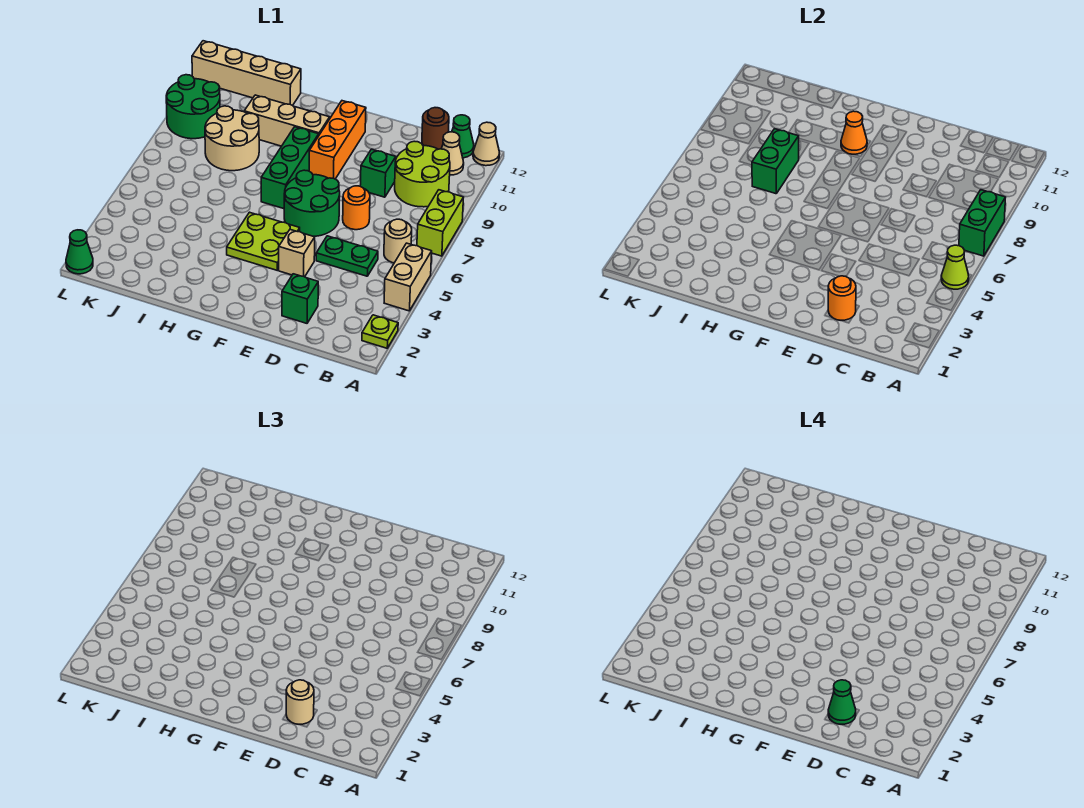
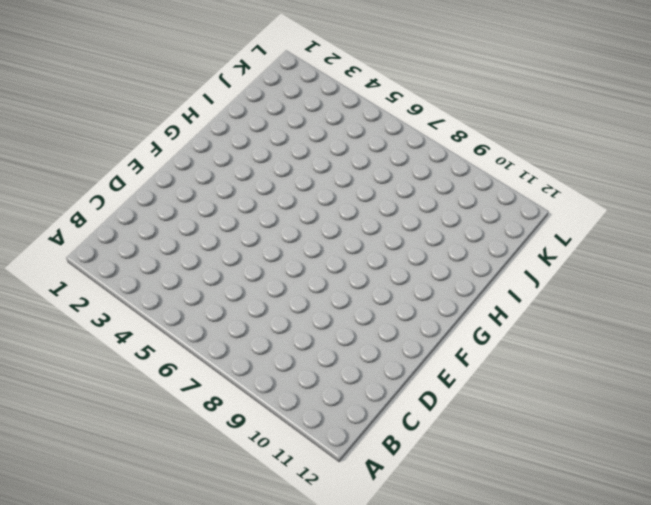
none -> lime 1x1 plate [362,315,398,348]
none -> tan 1x2 brick [384,243,432,311]
none -> lime 1x2 brick [417,190,464,256]
none -> tan 1x1 cone [473,122,500,166]

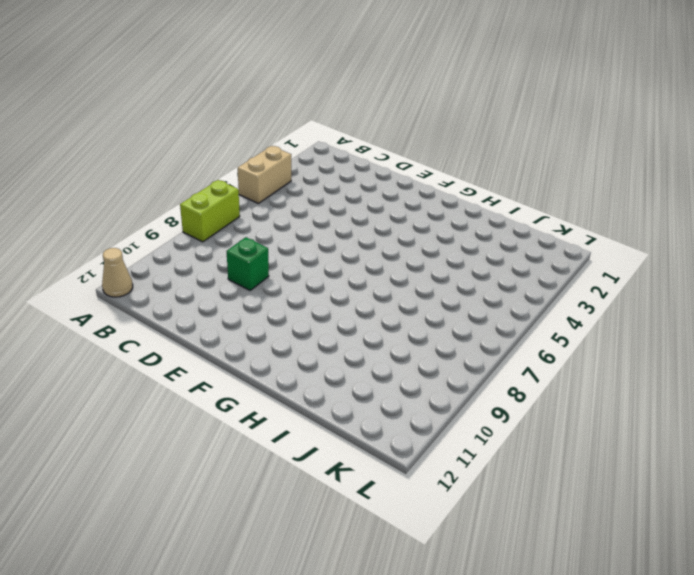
none -> lime 1x1 plate [362,315,398,348]
none -> tan 1x1 round brick [384,219,412,263]
none -> lime 2x2 round brick [395,141,450,207]
none -> tan 1x1 cone [441,132,464,175]

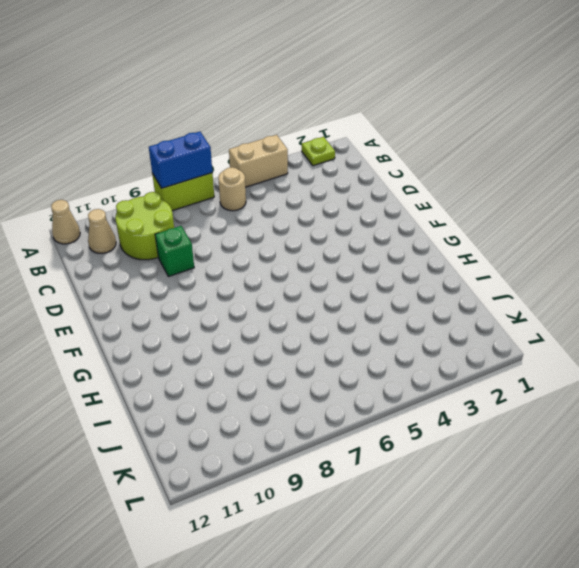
blue 1x2 brick [149,132,212,188] -> green 1x2 brick [959,190,1006,256]
none -> green 1x1 cone [452,115,474,158]
none -> green 1x2 plate [316,236,378,276]
none -> brown 1x1 round brick [422,108,449,149]
none -> green 1x1 brick [282,274,318,323]

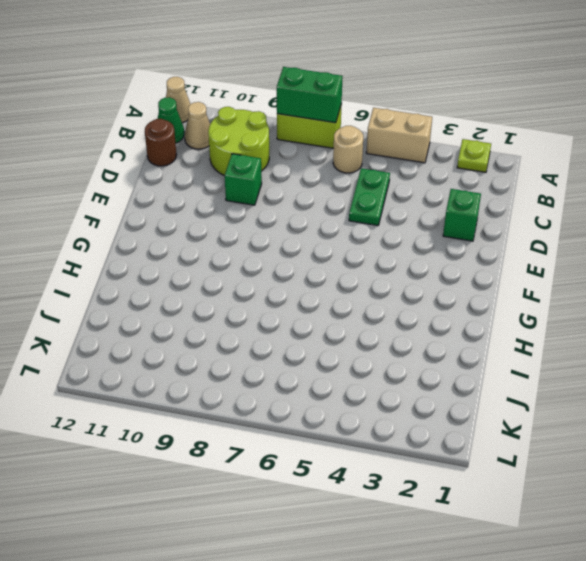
none -> orange 1x1 round brick [343,186,370,230]
none -> tan 1x1 brick [279,230,315,277]
none -> green 2x2 round brick [284,170,340,236]
none -> lime 2x2 plate [227,212,300,270]

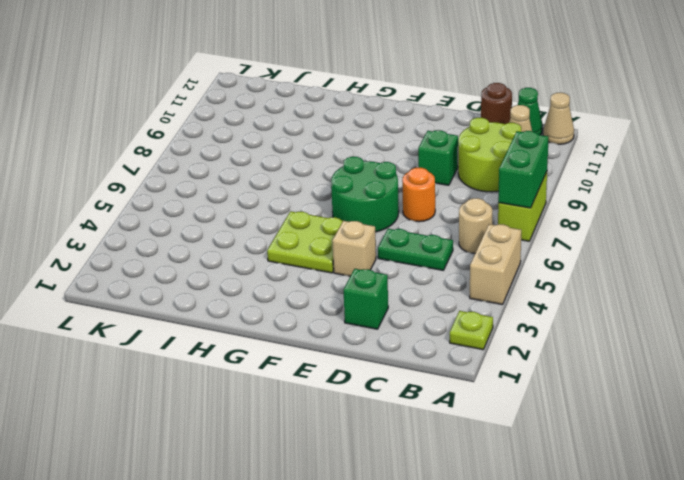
none -> orange 1x3 brick [309,101,366,179]
none -> green 1x3 brick [261,127,319,209]
none -> tan 1x3 brick [244,95,330,146]
none -> tan 2x2 round brick [205,106,259,171]

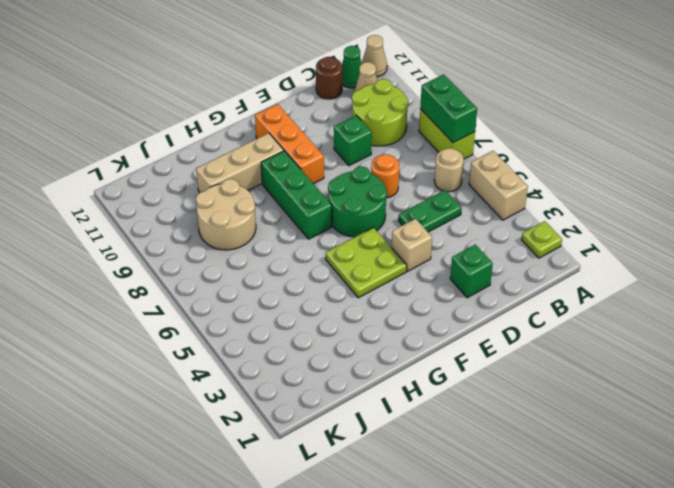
none -> tan 1x4 brick [192,41,301,106]
none -> green 2x2 round brick [166,75,220,139]
none -> green 1x1 cone [66,230,93,274]
none -> lime 1x1 cone [941,245,969,289]

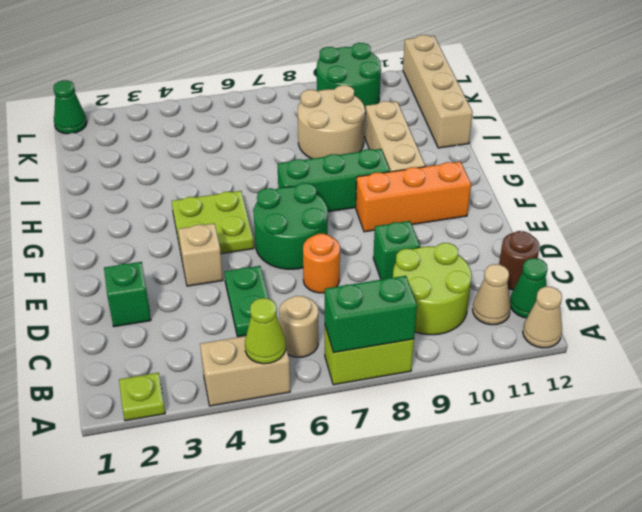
none -> orange 1x1 round brick [828,276,856,320]
none -> orange 1x1 cone [841,111,867,154]
none -> green 1x2 brick [752,129,799,194]
none -> tan 1x1 round brick [286,680,314,724]

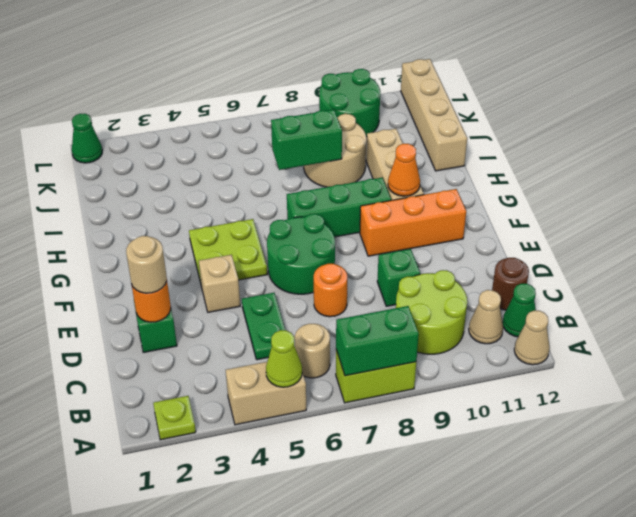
none -> green 1x1 cone [828,680,856,724]

